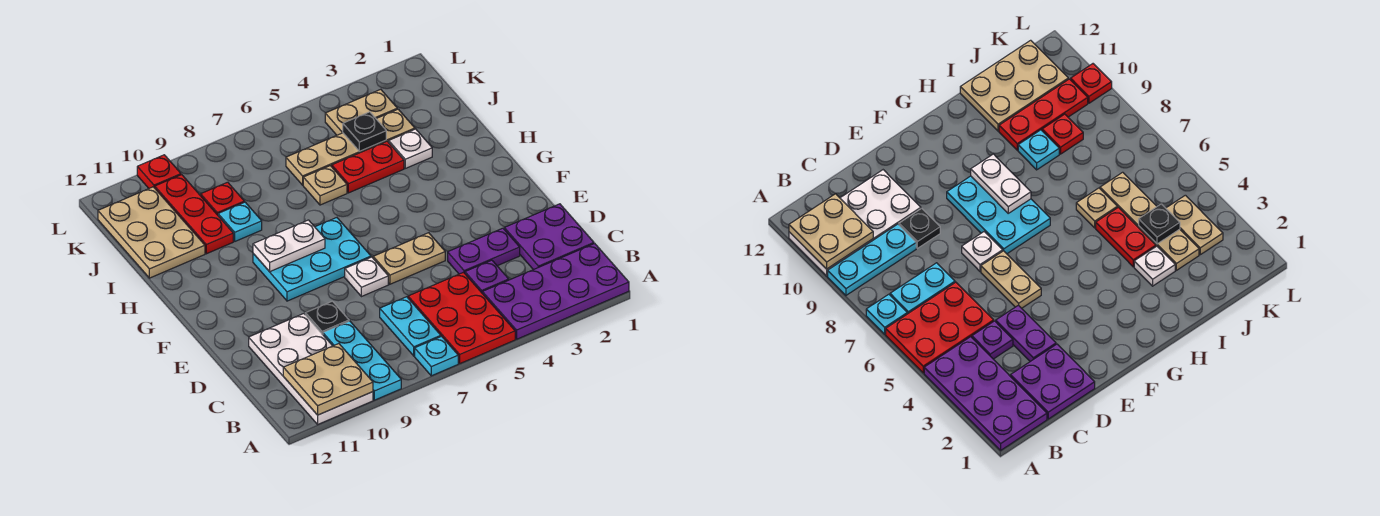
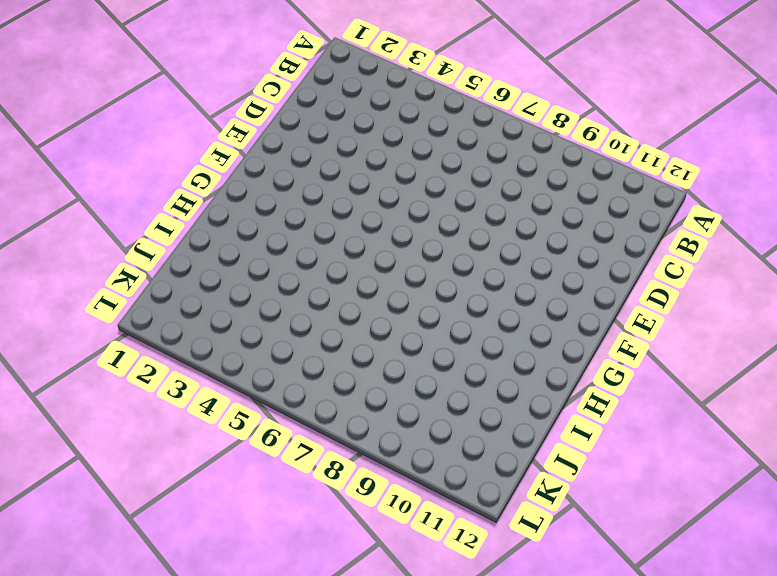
none -> purple 2x4 plate [482,244,629,339]
none -> red 2x3 plate [408,272,515,363]
none -> cyan 1x1 plate [415,336,458,376]

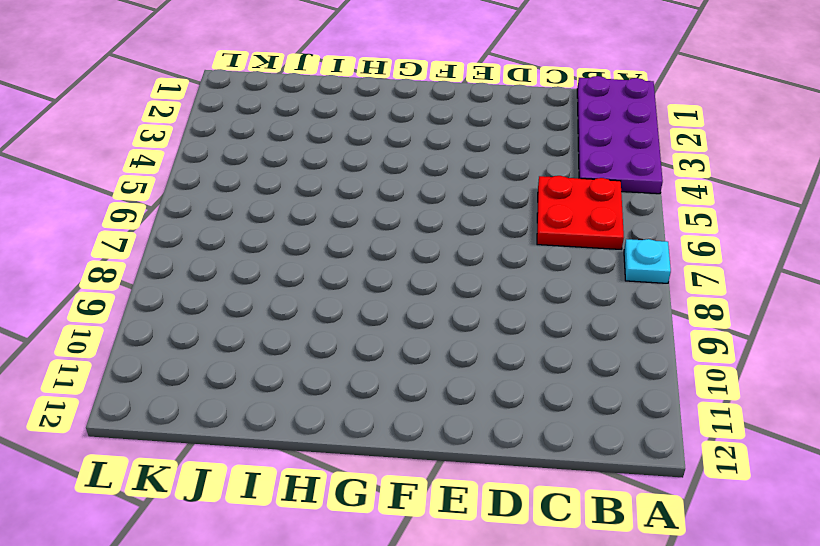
red 2x2 plate [537,176,624,249] -> red 2x3 plate [408,272,515,363]
none -> cyan 1x3 plate [323,321,401,400]
none -> white 2x4 plate [249,314,373,424]
none -> cyan 1x2 plate [380,297,441,356]

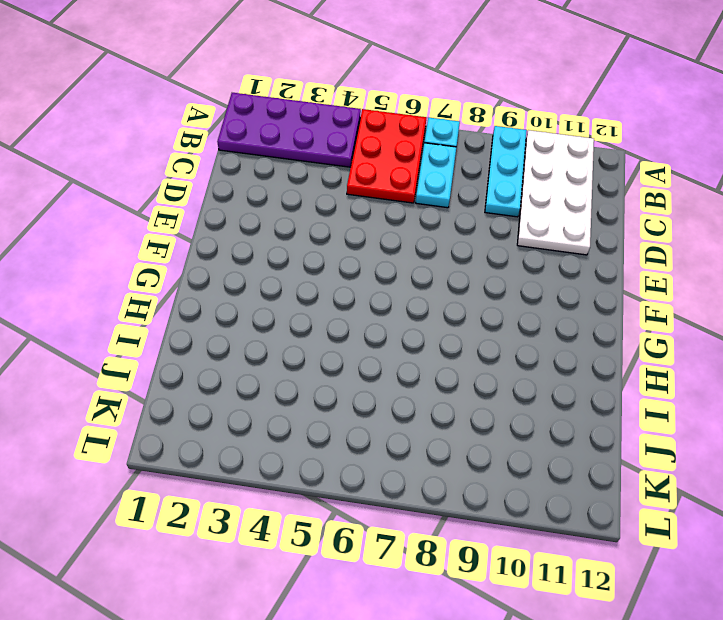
none -> purple 2x2 plate [504,204,594,270]
none -> purple 1x1 plate [465,260,509,293]
none -> purple 1x2 plate [448,228,520,274]

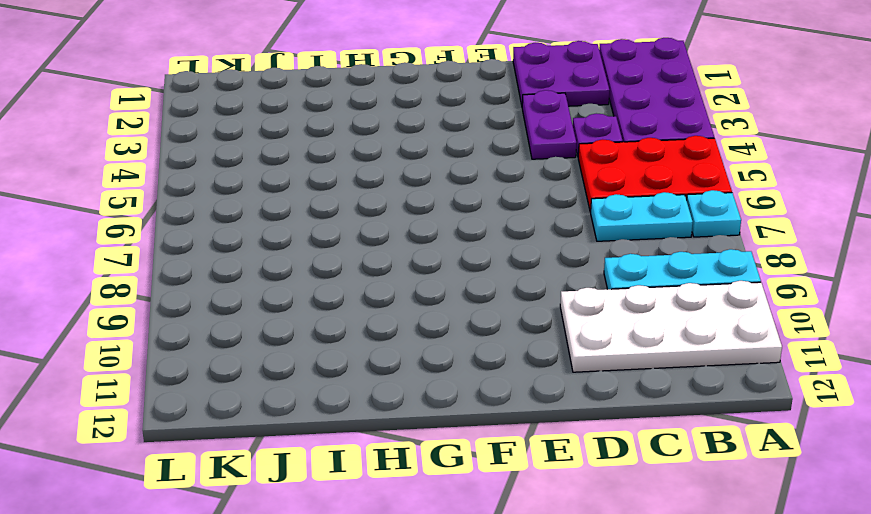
none -> black 1x1 plate [305,301,349,334]
none -> tan 1x2 plate [373,233,445,284]
none -> white 1x1 plate [345,257,388,297]

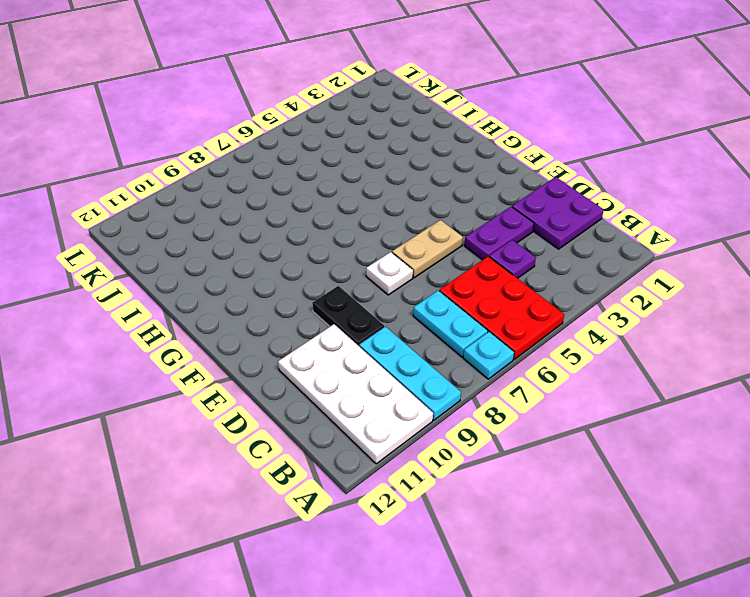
black 1x2 plate [312,286,384,346] -> black 1x1 plate [305,301,349,334]
none -> purple 2x4 plate [482,244,629,339]
none -> cyan 2x3 plate [253,218,371,301]
none -> white 1x1 plate [389,129,432,168]

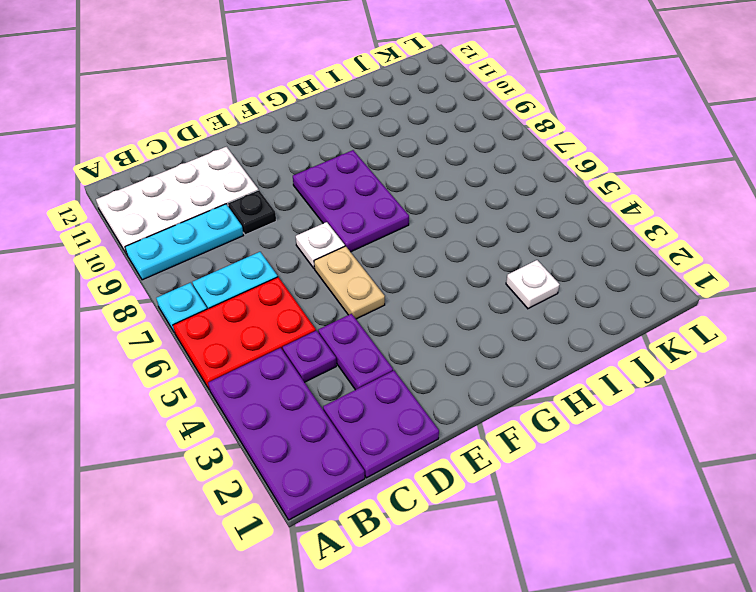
purple 2x3 plate [293,150,409,252] -> cyan 2x3 plate [253,218,371,301]
none -> red 1x2 plate [332,141,404,193]
none -> tan 1x1 plate [303,166,347,205]
none -> cyan 1x1 plate [218,202,262,241]

